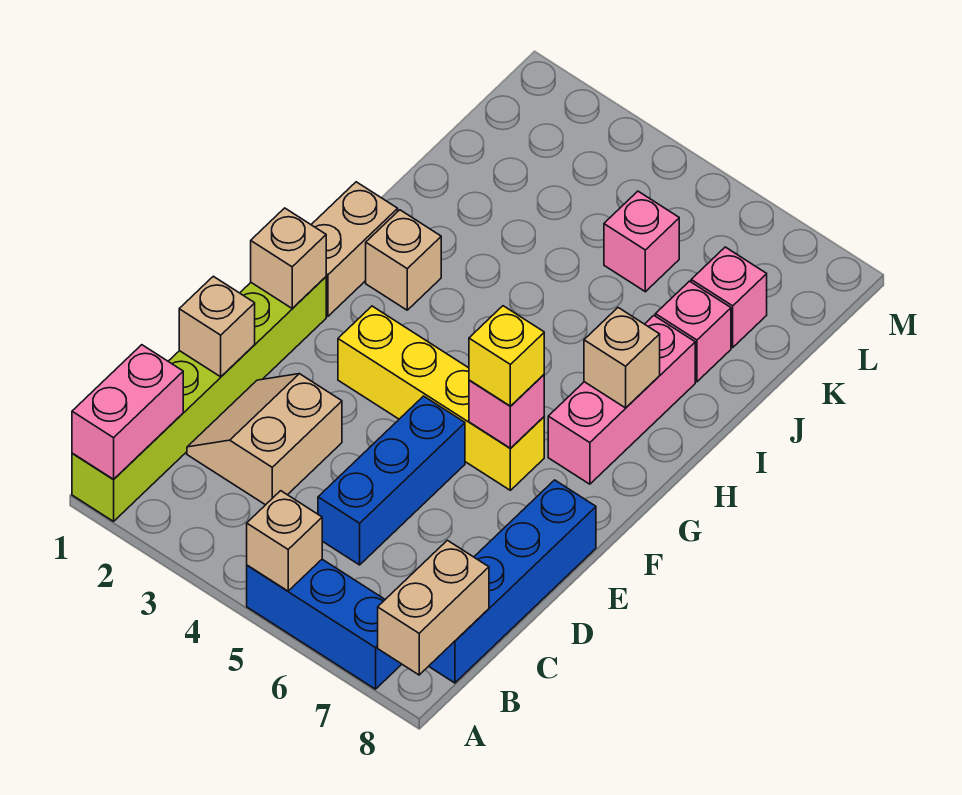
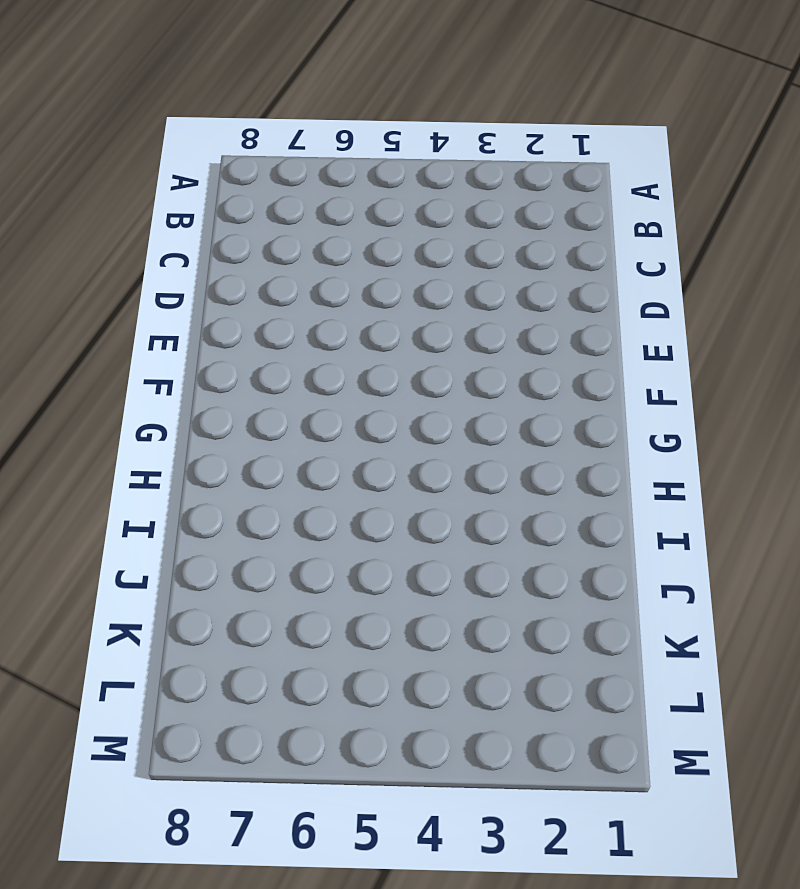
none -> lime 1x6 brick [72,277,326,521]
none -> blue 1x3 brick [247,559,402,689]
none -> blue 1x4 brick [429,480,596,683]

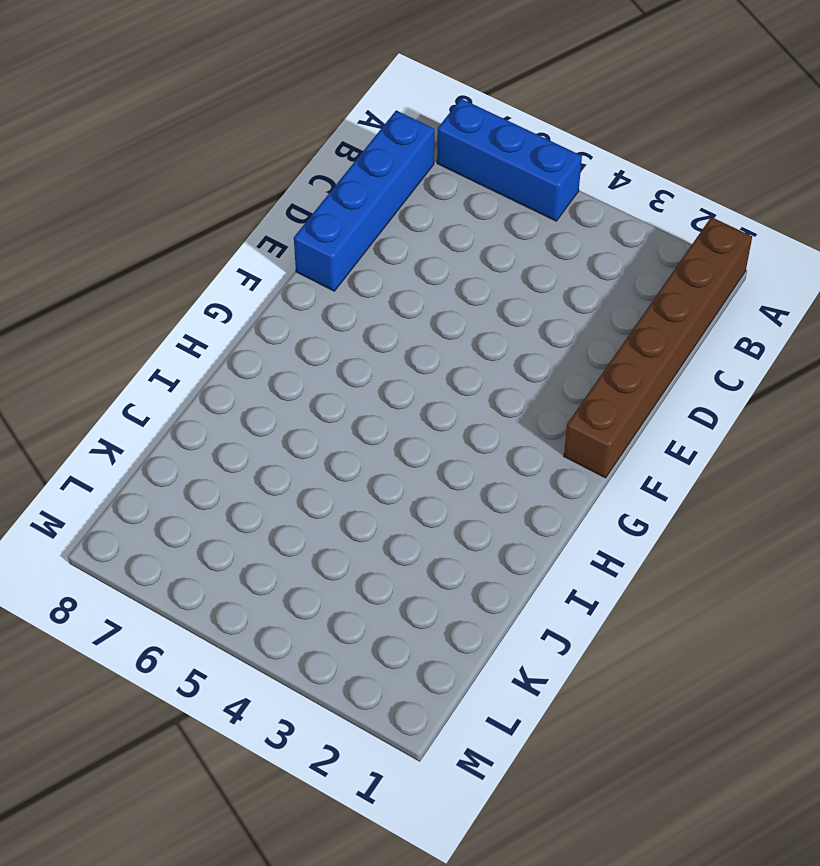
brown 1x6 brick [564,217,752,478] -> lime 1x6 brick [72,277,326,521]
none -> tan 2x2 slope [187,374,342,505]
none -> blue 1x3 brick [318,396,465,565]
none -> yellow 1x4 brick [338,306,544,490]

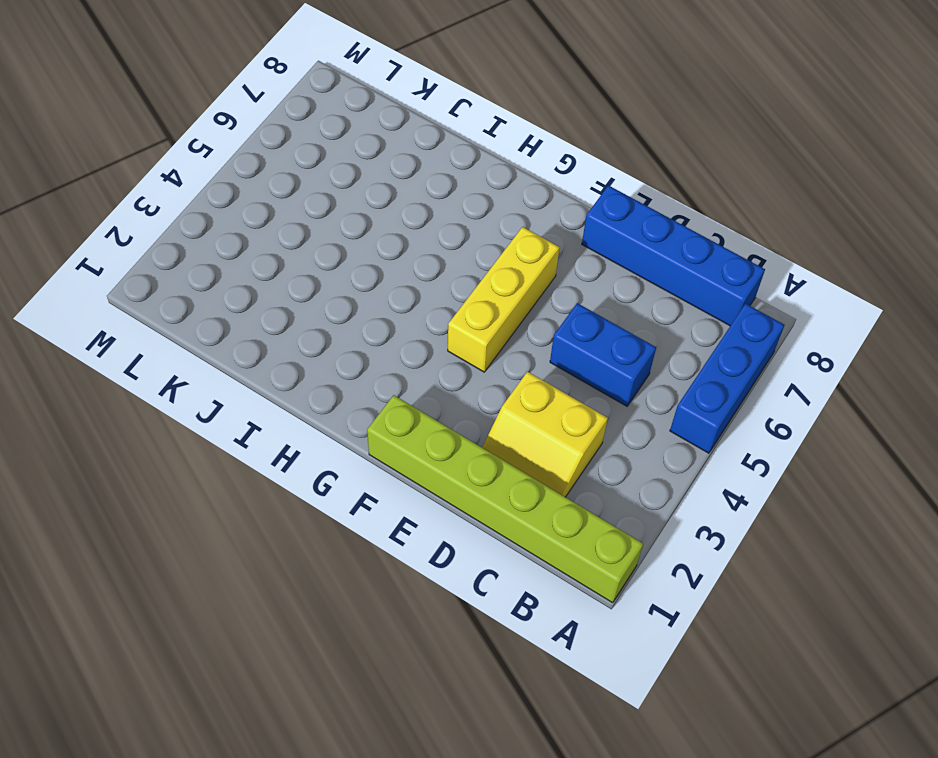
yellow 2x2 slope [482,372,608,497] -> tan 2x2 slope [187,374,342,505]
blue 1x2 brick [550,303,656,406] -> blue 1x3 brick [318,396,465,565]
yellow 1x3 brick [448,227,560,372] -> yellow 1x4 brick [338,306,544,490]
none -> tan 1x2 brick [311,182,398,316]
none -> pink 1x3 brick [548,316,695,484]
none -> tan 1x1 brick [366,210,441,310]

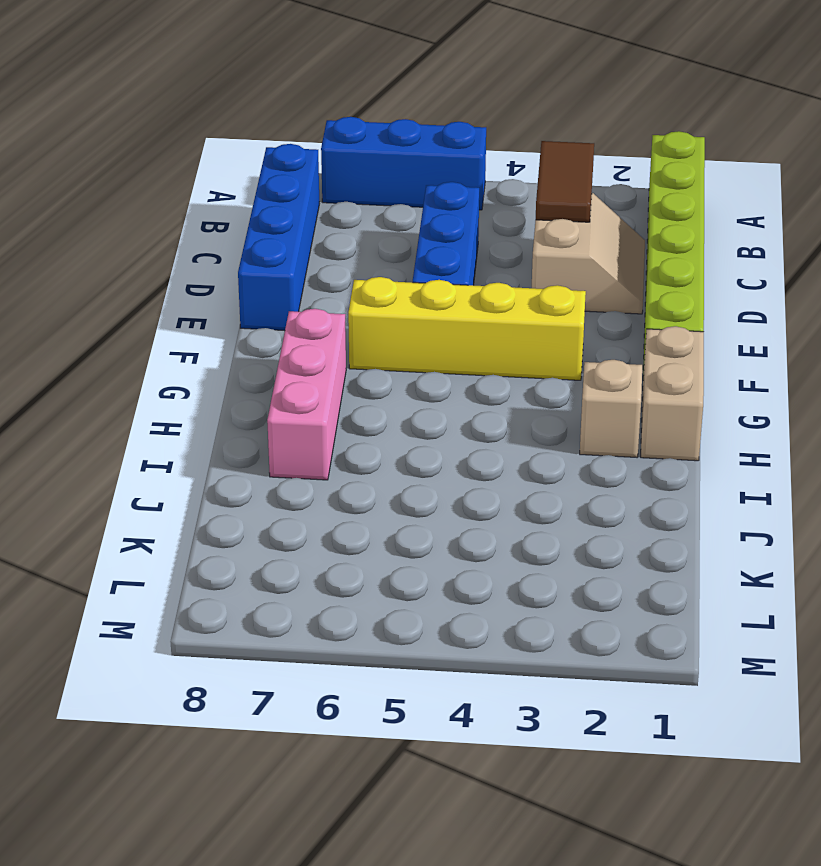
brown 1x2 tile [536,141,594,222] -> none
none -> pink 1x1 brick [655,281,731,382]
none -> pink 1x1 brick [604,191,679,292]
none -> pink 1x1 brick [691,247,767,347]

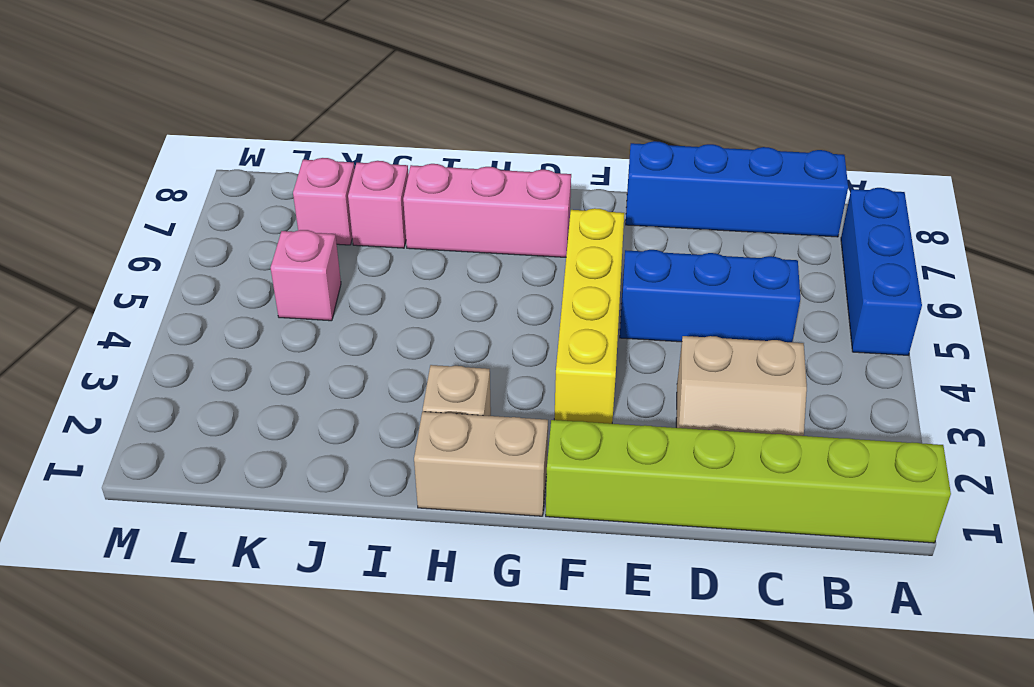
none -> pink 1x2 brick [72,345,183,479]
none -> tan 1x1 brick [247,491,322,591]
none -> tan 1x2 brick [378,540,489,675]

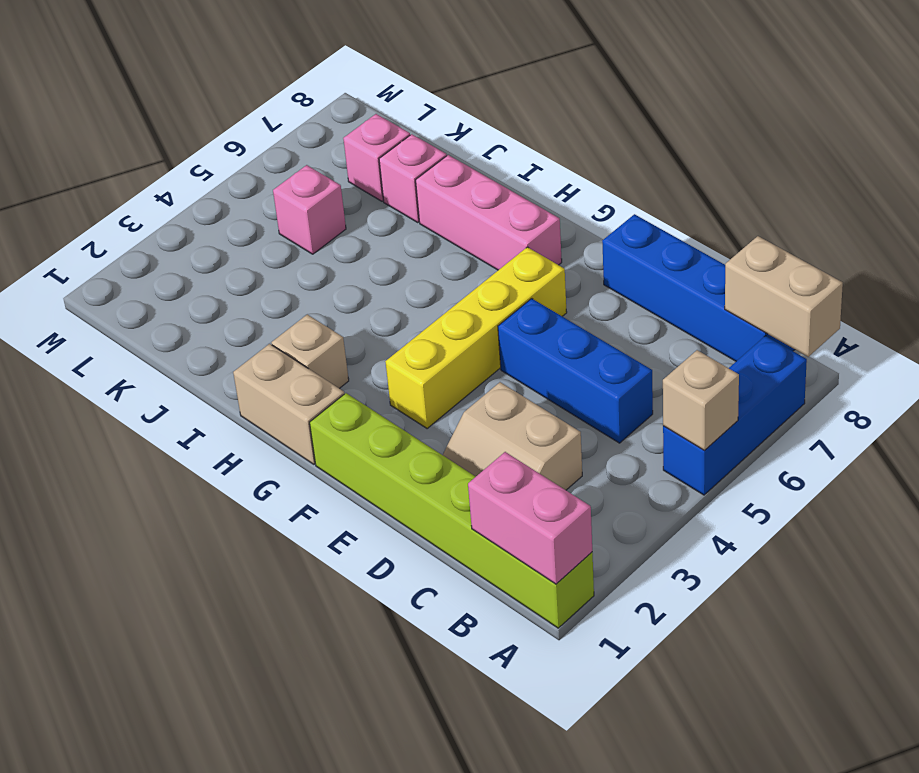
none -> tan 1x1 brick [179,276,255,377]
none -> tan 1x1 brick [251,208,326,308]
none -> pink 1x1 brick [469,375,544,449]

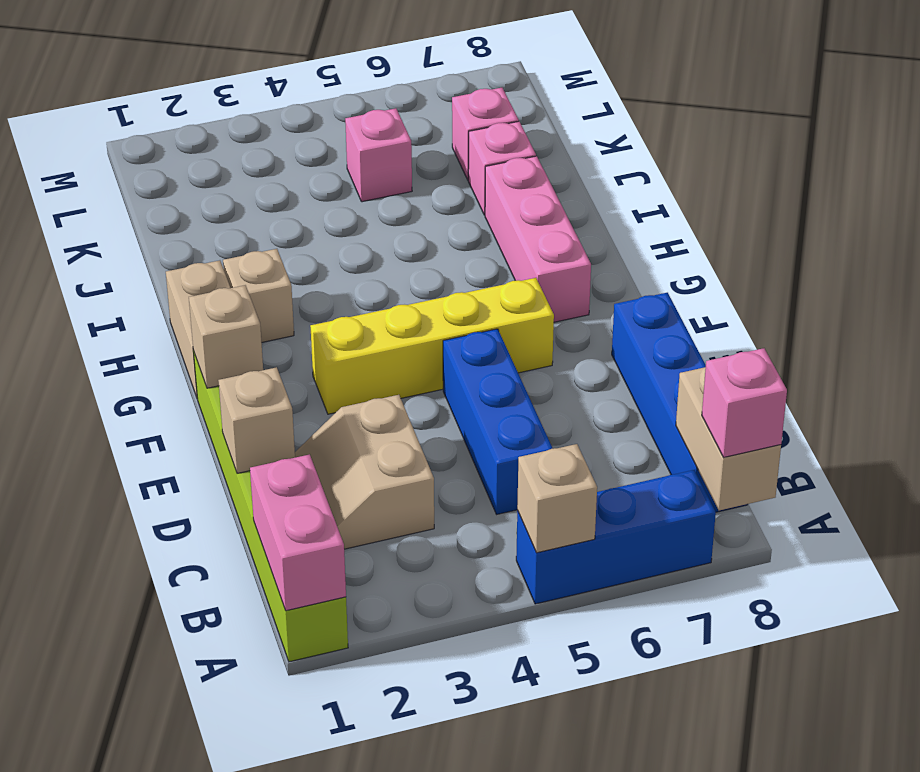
pink 1x1 brick [702,348,787,458] -> pink 1x1 brick moved to [469,375,544,449]
none -> tan 1x1 brick [584,308,660,408]
none -> yellow 1x1 brick [469,306,544,406]

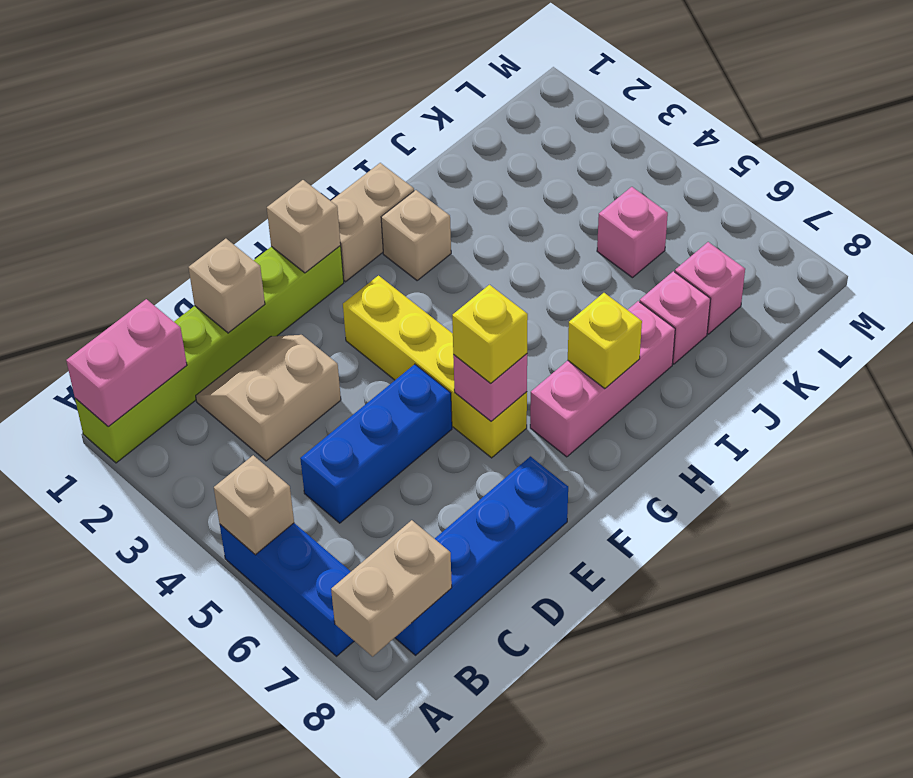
yellow 1x1 brick [568,293,642,389] -> tan 1x1 brick [584,308,660,408]

